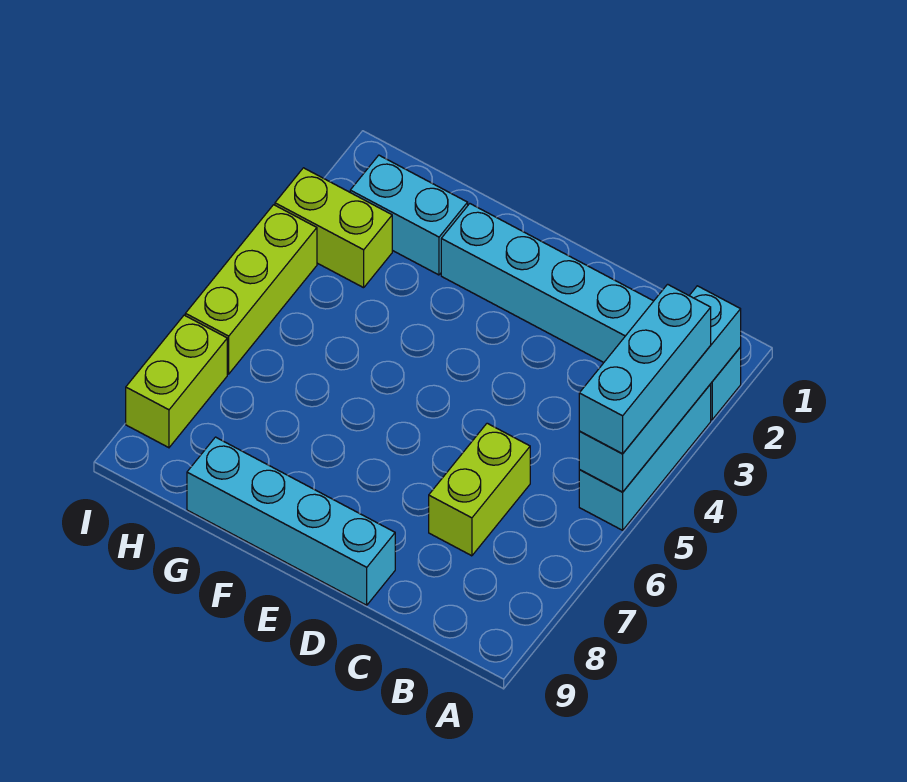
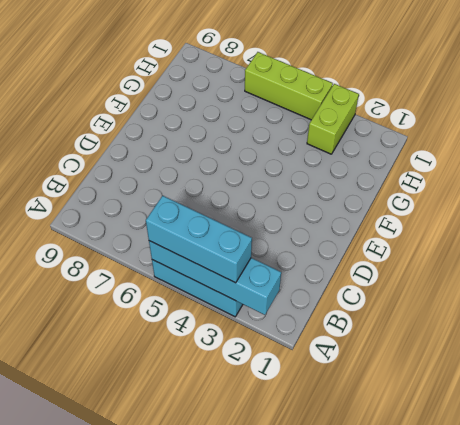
none -> cyan 1x6 brick [441,204,741,420]
none -> lime 1x2 brick [429,423,530,556]

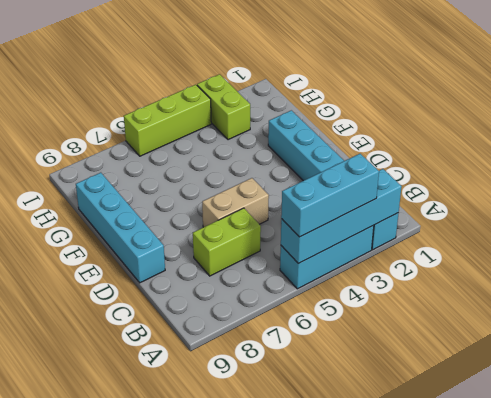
tan 1x2 brick [202,178,269,227] -> none
none -> cyan 1x2 brick [350,155,468,275]
none -> lime 1x2 brick [126,315,227,448]

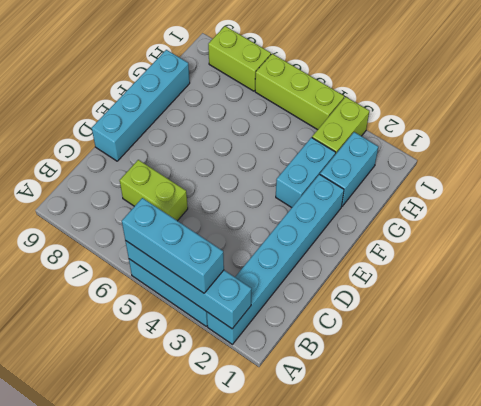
cyan 1x2 brick [276,138,336,208] -> none

